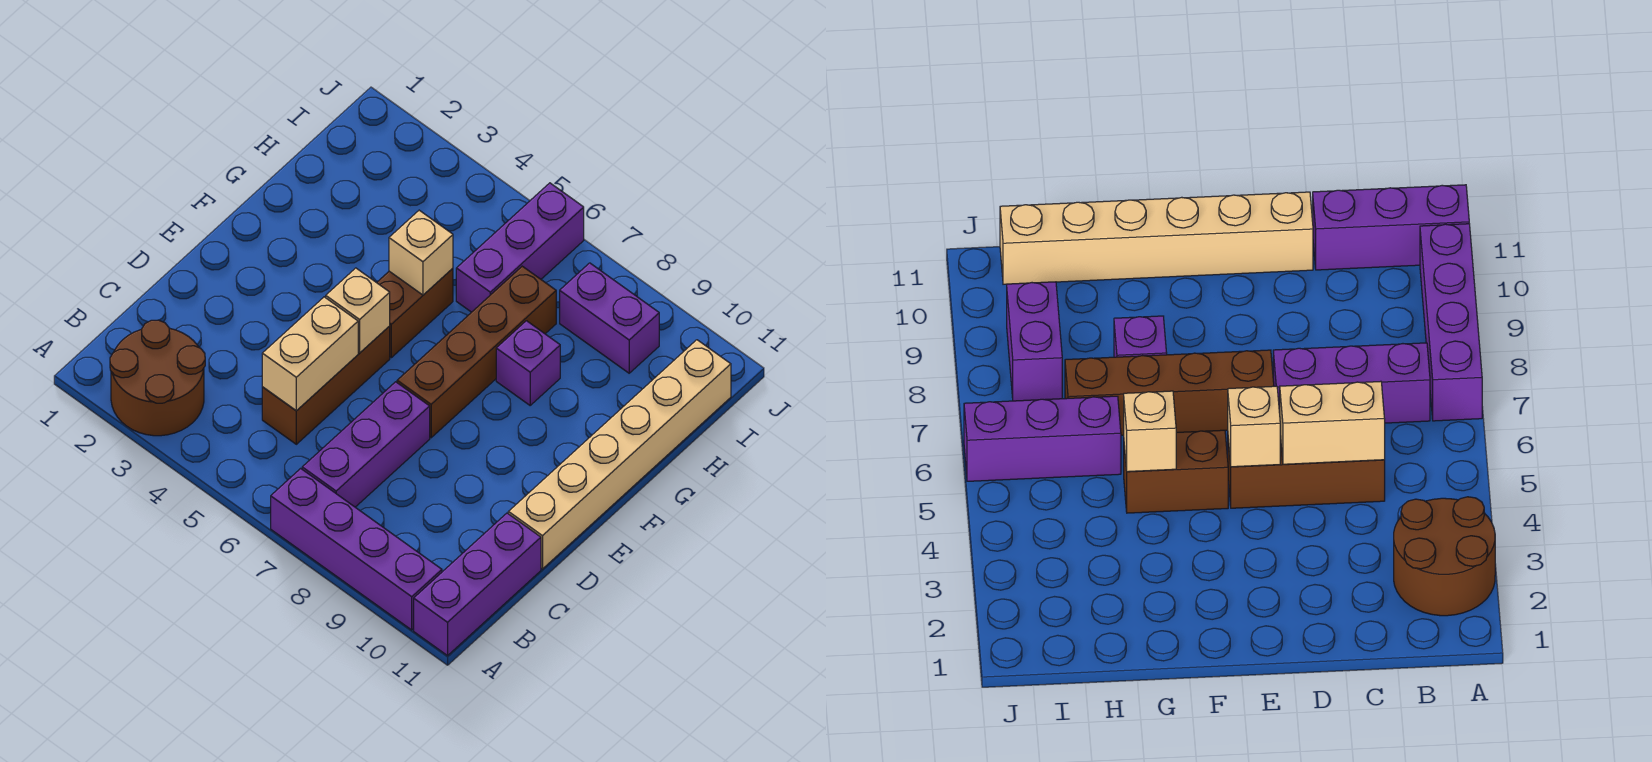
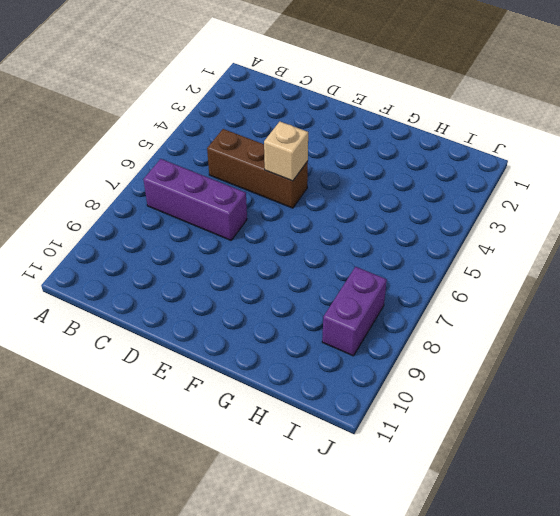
none -> brown 2x2 round brick [110,320,205,436]
none -> purple 1x4 brick [271,468,442,630]
none -> purple 1x3 brick [414,513,541,656]

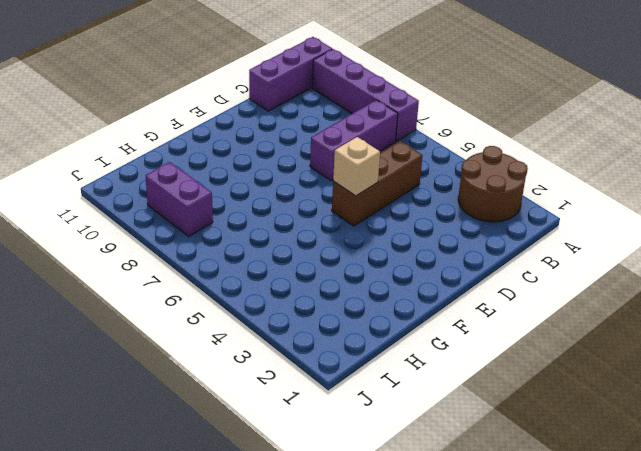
none -> tan 1x6 brick [508,340,731,569]
none -> brown 1x4 brick [397,266,556,438]
none -> brown 1x2 brick [377,268,453,358]

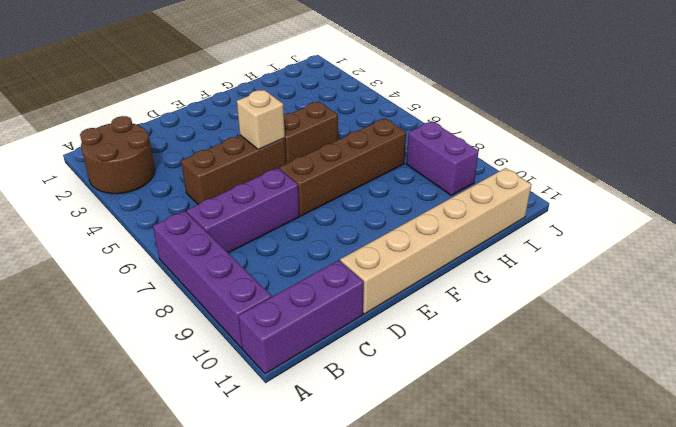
none -> purple 1x1 brick [496,321,560,405]
none -> purple 1x3 brick [456,183,584,312]
none -> tan 1x2 brick [262,297,358,411]

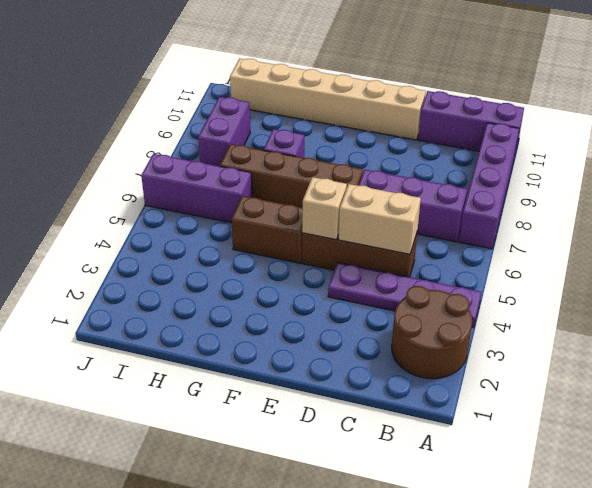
purple 1x4 plate [328,262,482,328] -> none
none -> tan 1x1 brick [389,210,453,295]

